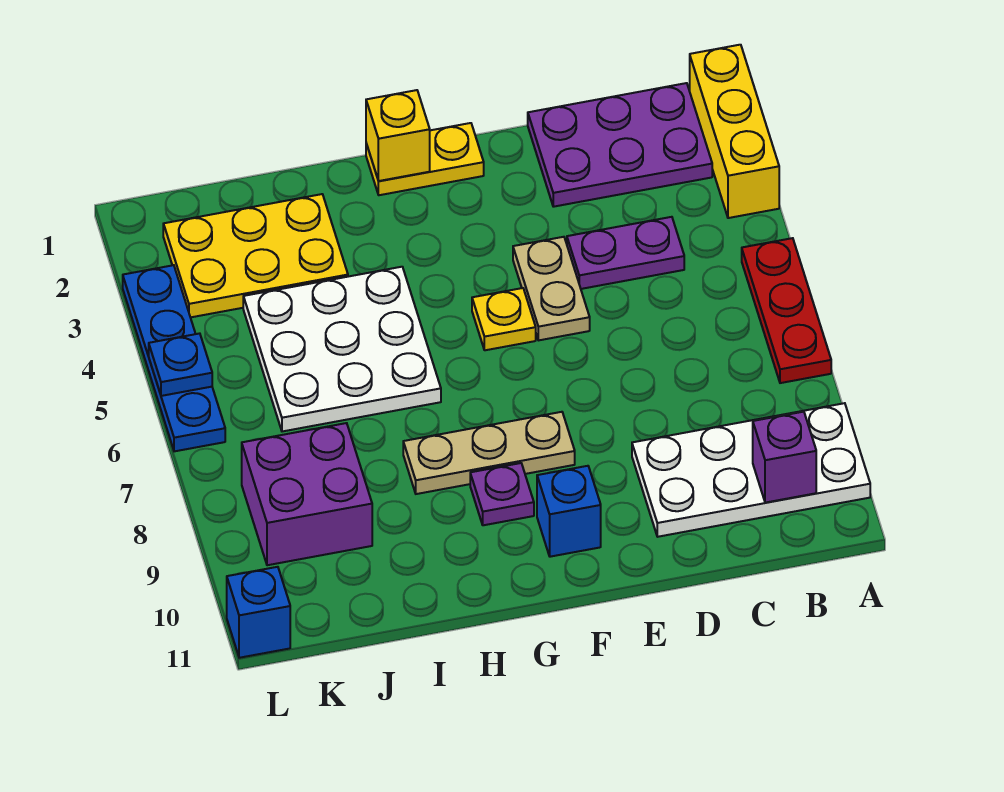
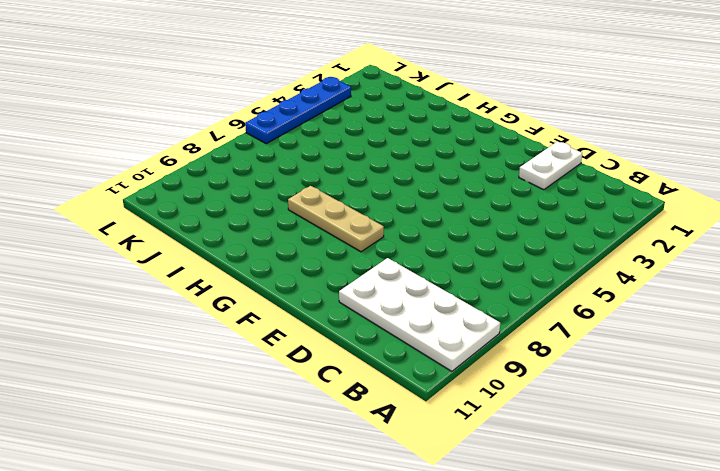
white 1x2 plate [519,142,582,190] -> purple 2x3 plate [528,83,712,207]
none -> yellow 1x3 brick [690,45,779,218]
none -> red 1x3 plate [742,238,831,383]
none -> purple 1x2 plate [567,217,684,289]

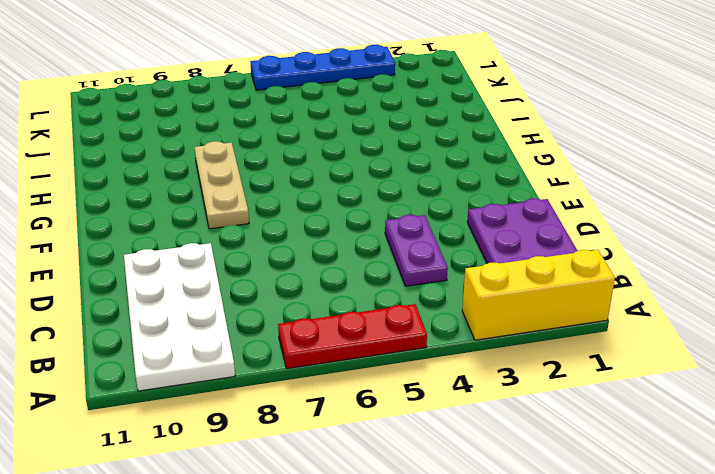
none -> tan 1x2 plate [513,237,590,340]
none -> yellow 1x2 plate [366,123,484,195]
none -> yellow 1x1 plate [472,288,536,350]

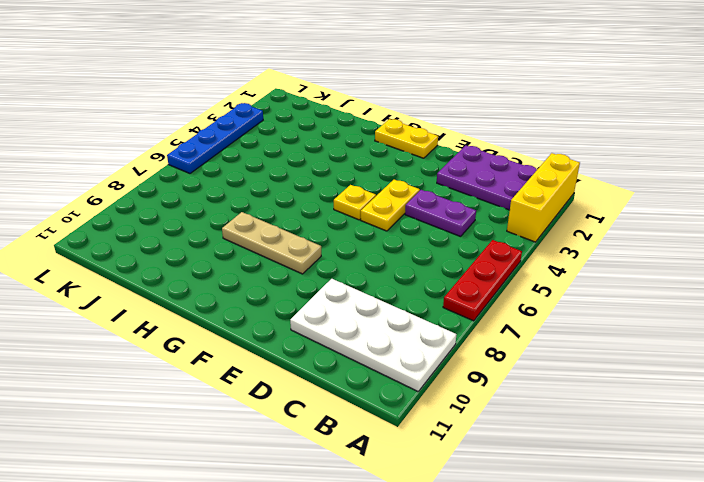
yellow 1x2 plate [361,180,420,231] -> tan 1x2 plate [513,237,590,340]
none -> blue 1x1 brick [537,466,601,557]
none -> purple 1x1 plate [470,463,534,525]
none -> white 3x3 plate [243,267,441,431]

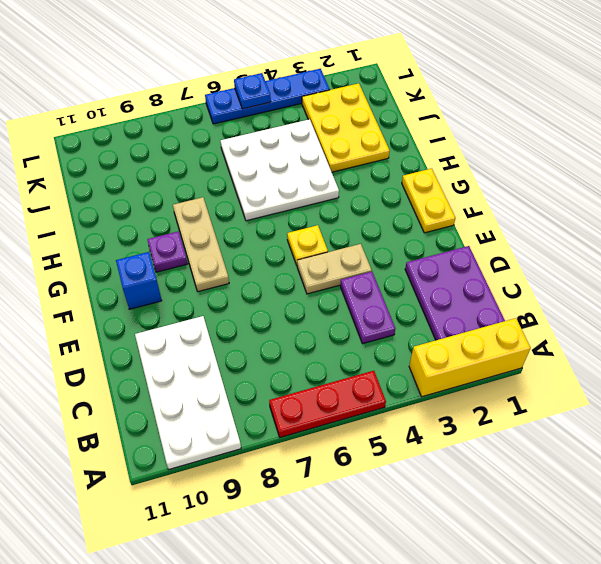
none -> purple 2x2 brick [242,423,372,565]
none -> blue 1x1 brick [227,567,290,658]
none -> purple 1x1 brick [753,412,816,503]

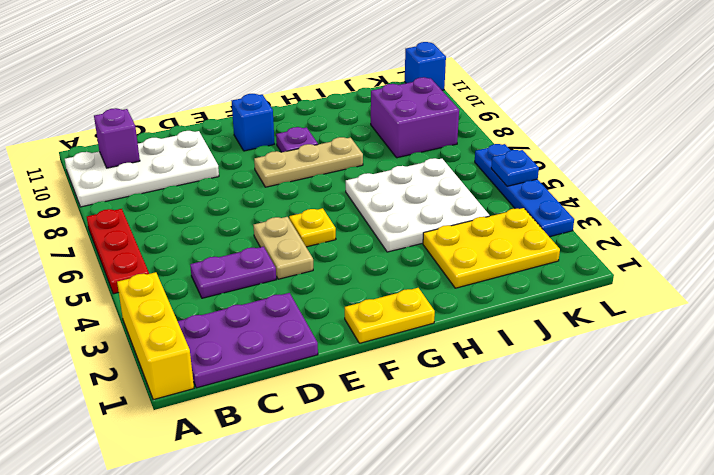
none -> yellow 1x1 brick [366,90,430,181]

